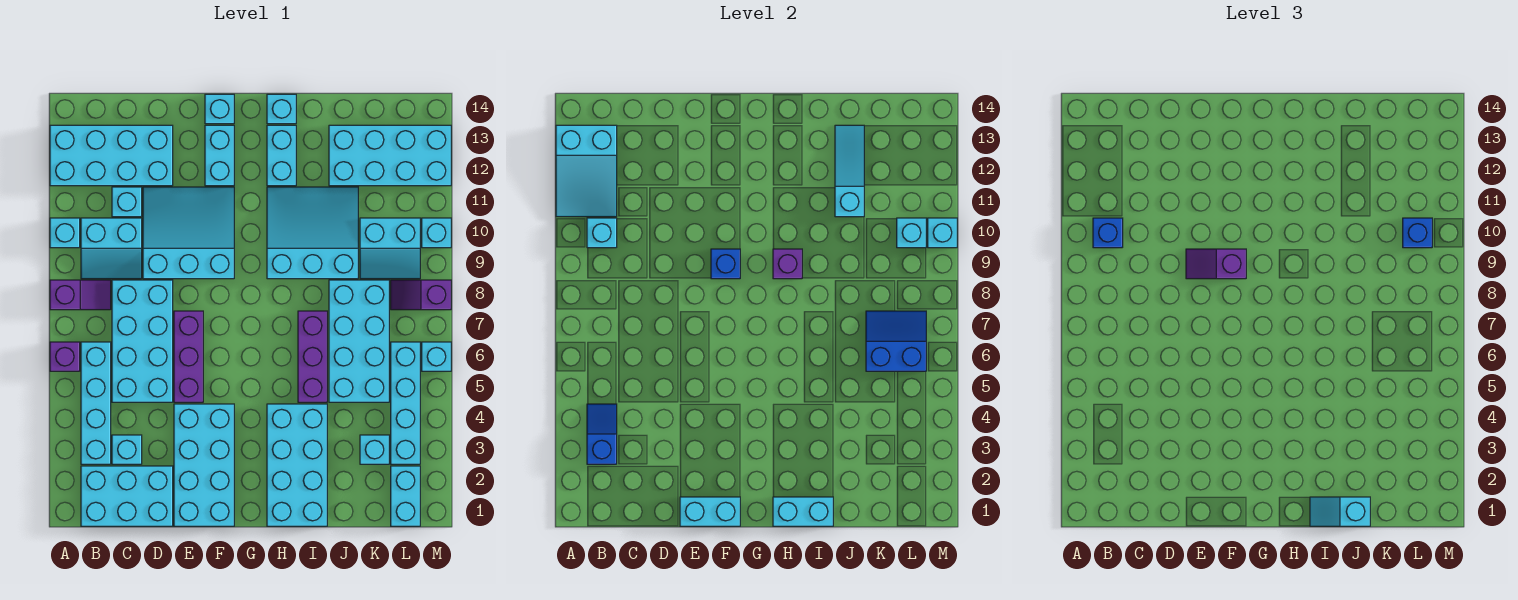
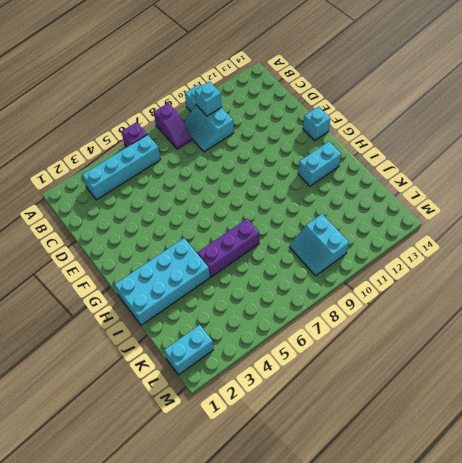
none -> cyan 2x4 brick [50,125,173,186]
none -> cyan 2x3 brick [81,466,173,526]
none -> cyan 1x1 brick [112,435,142,464]
none -> cyan 2x4 brick [112,280,173,402]

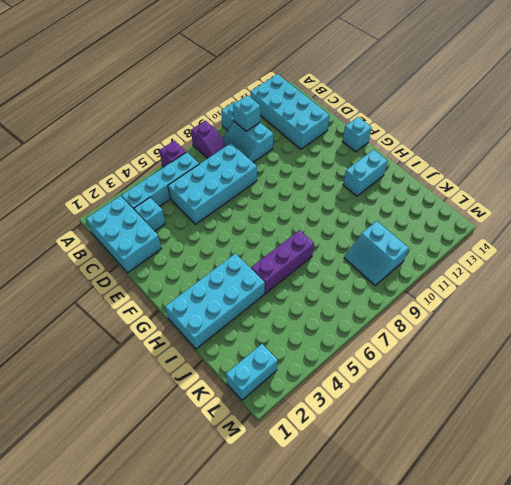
none -> cyan 1x1 brick [112,187,142,217]
none -> cyan 3x3 slope [143,187,234,279]
none -> cyan 2x4 brick [174,404,234,526]
none -> purple 1x3 brick [174,311,203,402]

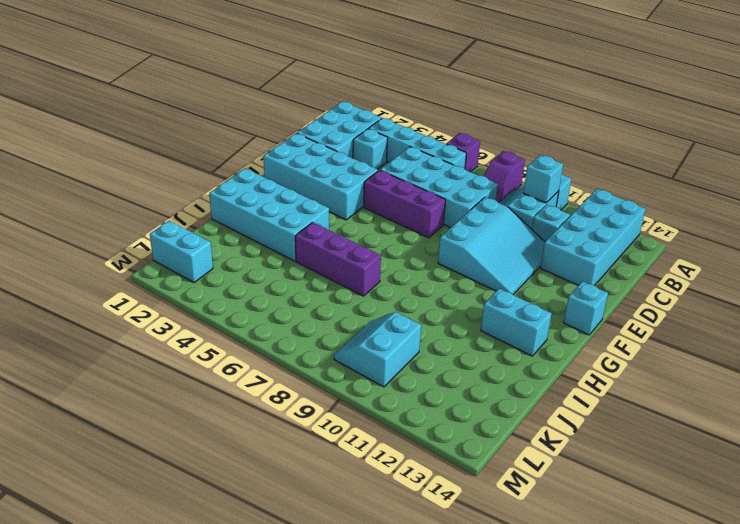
none -> cyan 1x2 brick [205,125,234,186]
none -> cyan 3x3 slope [267,187,358,279]
none -> cyan 1x1 brick [267,94,296,124]
none -> cyan 2x4 brick [329,280,389,402]

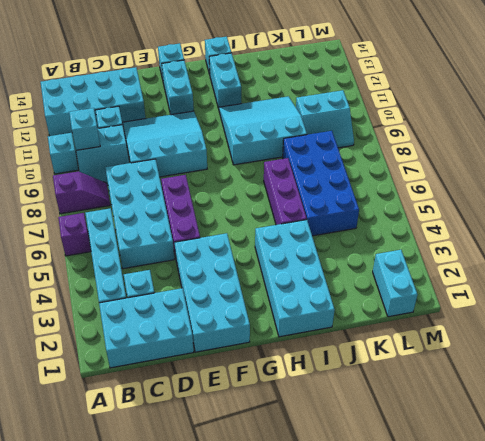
blue 2x4 brick [283,131,359,236] -> cyan 2x4 brick [329,280,389,402]
none -> cyan 2x4 brick [329,125,451,186]
none -> cyan 1x1 brick [360,435,389,464]
none -> cyan 1x4 brick [391,342,420,464]
none -> purple 1x2 slope [391,280,451,310]

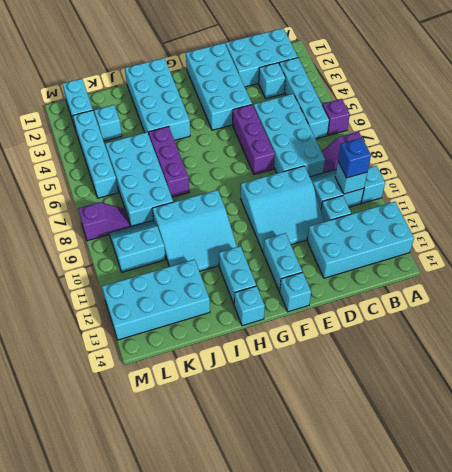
none -> cyan 1x1 brick [422,342,451,371]
none -> cyan 1x1 brick [422,218,451,248]
none -> cyan 2x3 slope [556,125,617,217]
none -> blue 1x2 slope [587,404,617,464]

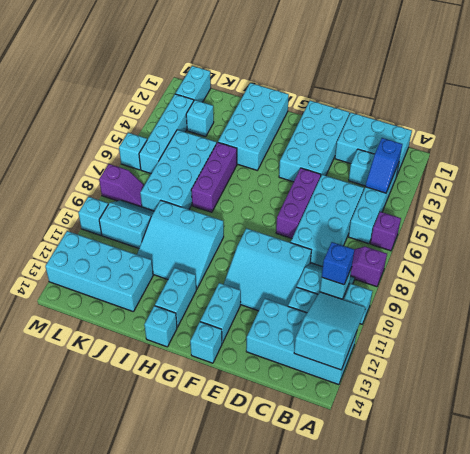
none -> cyan 1x2 brick [680,497,740,526]
none -> blue 1x1 brick [711,249,740,279]
none -> cyan 1x2 brick [773,497,833,526]
none -> purple 1x1 brick [773,249,802,279]

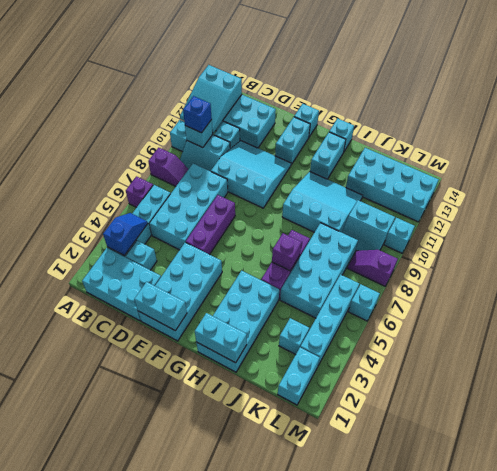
purple 1x1 brick [272,233,302,271] -> purple 1x1 brick moved to [773,249,802,279]
none -> blue 1x1 brick [711,249,740,279]
none -> cyan 1x3 slope [835,125,864,217]
none -> blue 2x2 slope [866,311,926,371]
none -> cyan 1x1 brick [897,218,926,248]

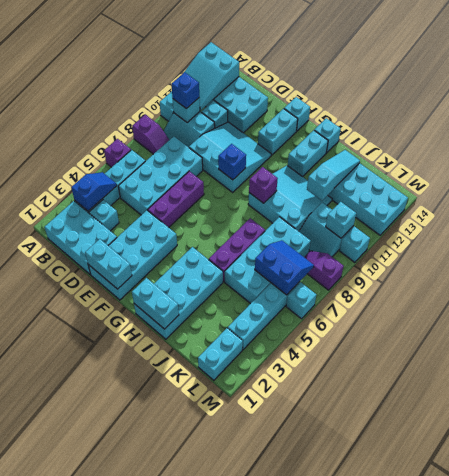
none -> cyan 1x1 brick [360,435,389,464]
none -> cyan 1x1 brick [928,218,957,248]
none -> purple 1x2 slope [1186,249,1246,279]
none -> cyan 1x2 slope [1310,497,1370,526]

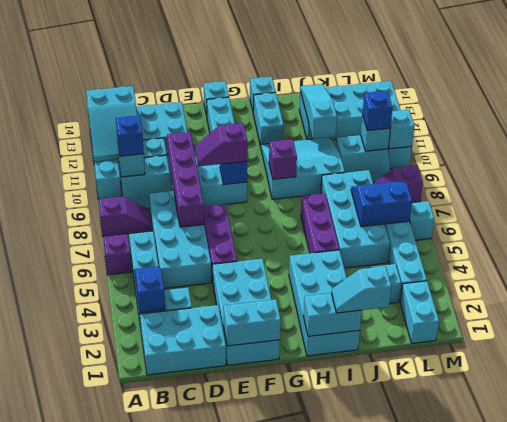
purple 1x4 brick [167,132,204,227] -> none

